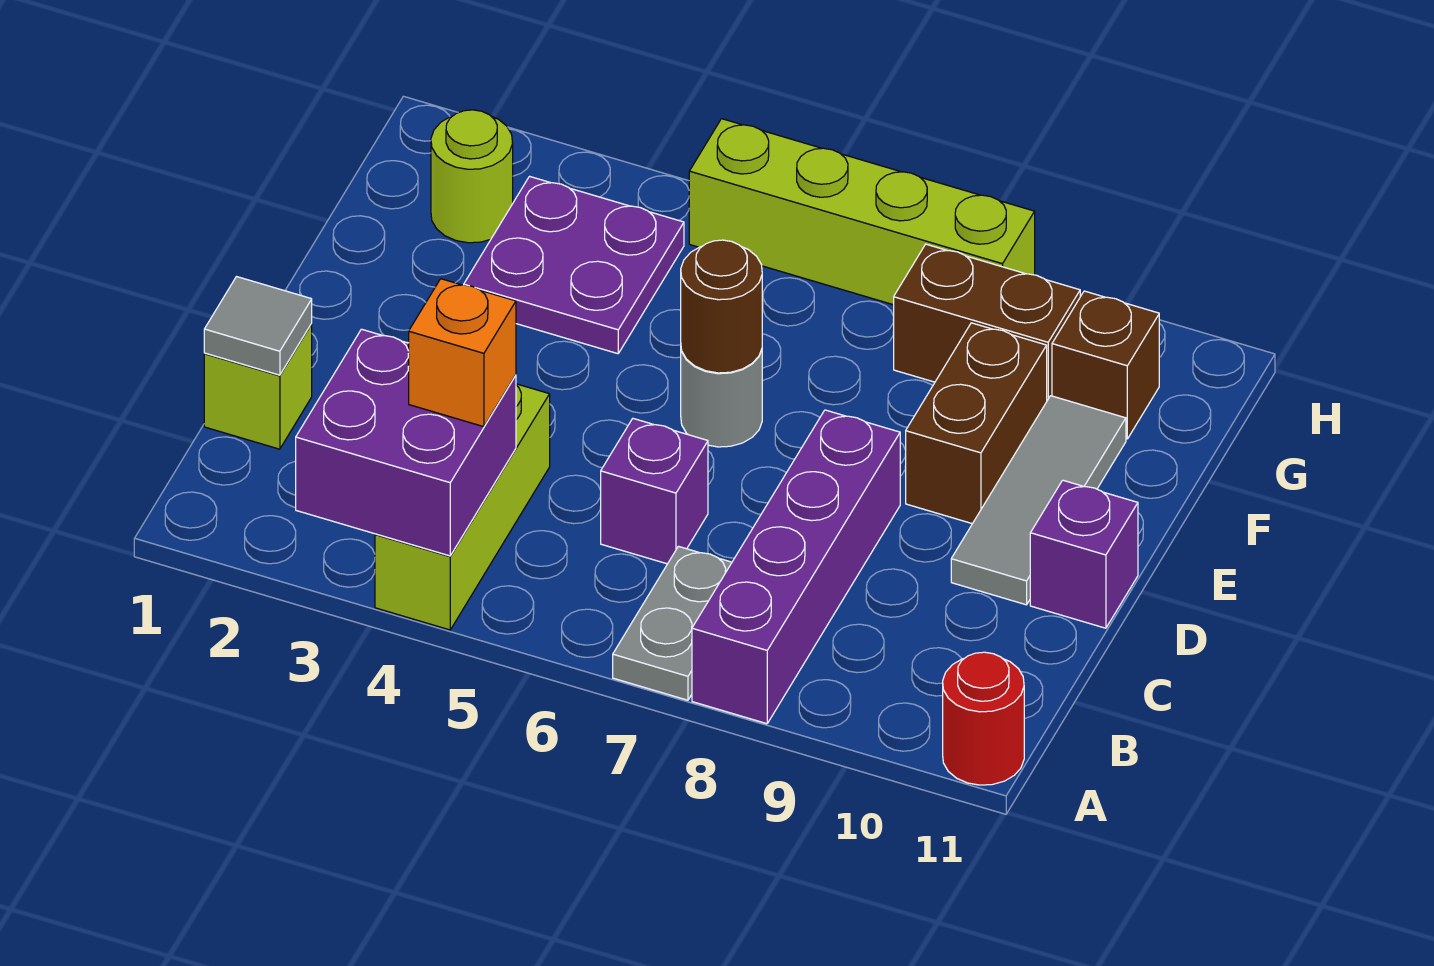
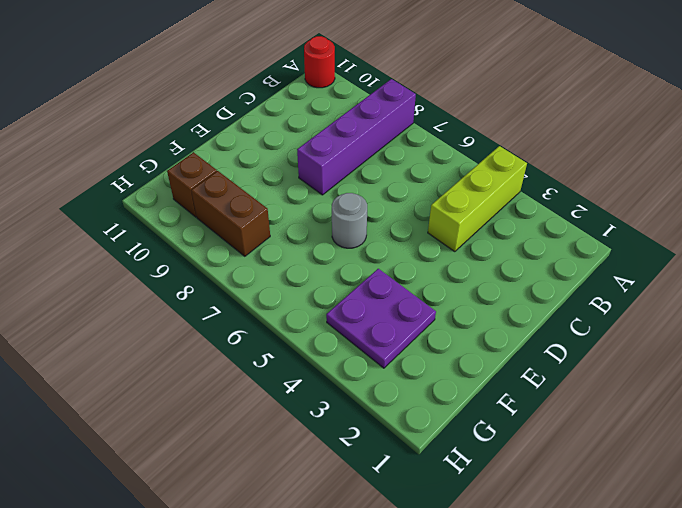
none -> grey 1x2 plate [613,546,732,700]
none -> lime 1x1 brick [204,323,312,449]
none -> purple 1x1 brick [601,419,708,564]

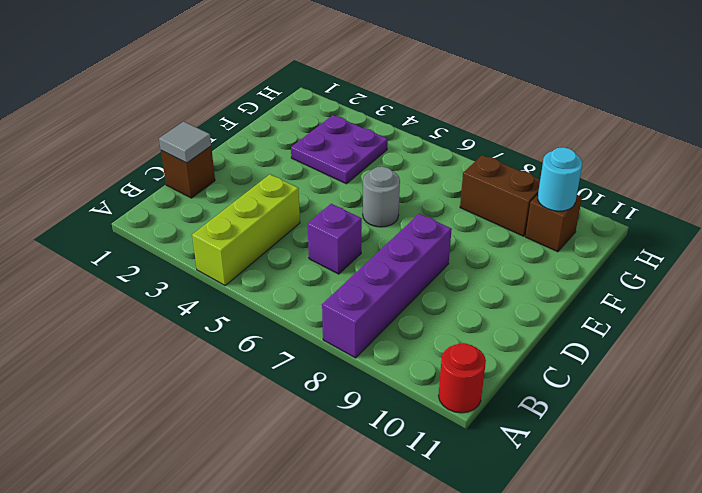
brown 1x1 brick [161,146,215,198] -> lime 1x1 brick [204,323,312,449]
cyan 1x1 round brick [538,147,582,211] -> none
none -> grey 1x2 plate [613,546,732,700]
none -> grey 1x3 tile [951,396,1126,605]
none -> purple 1x1 brick [1030,480,1138,628]

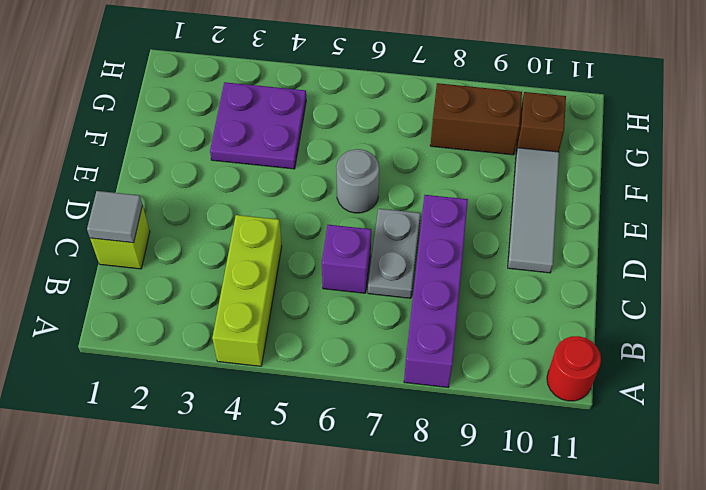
grey 1x2 plate [368,209,420,298] -> grey 1x2 plate moved to [613,546,732,700]
none -> purple 1x1 brick [1030,480,1138,628]
none -> brown 1x2 brick [906,323,1047,524]
none -> lime 1x1 round brick [431,110,513,243]

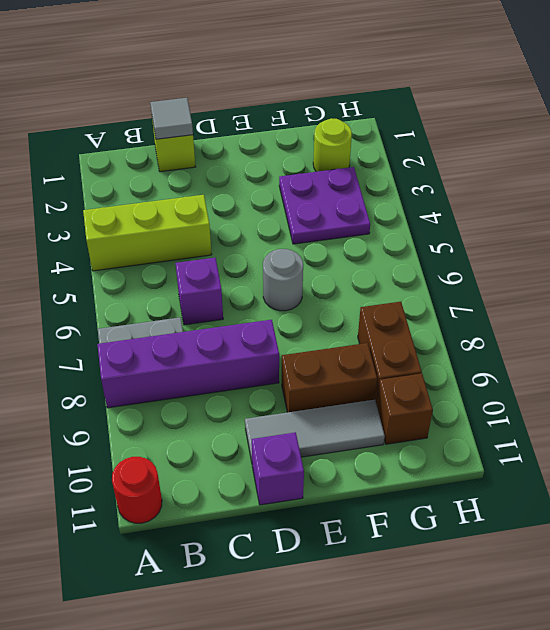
none -> lime 1x4 brick [689,119,1035,305]
none -> purple 2x2 brick [296,329,516,556]
none -> brown 1x1 round brick [681,240,762,373]

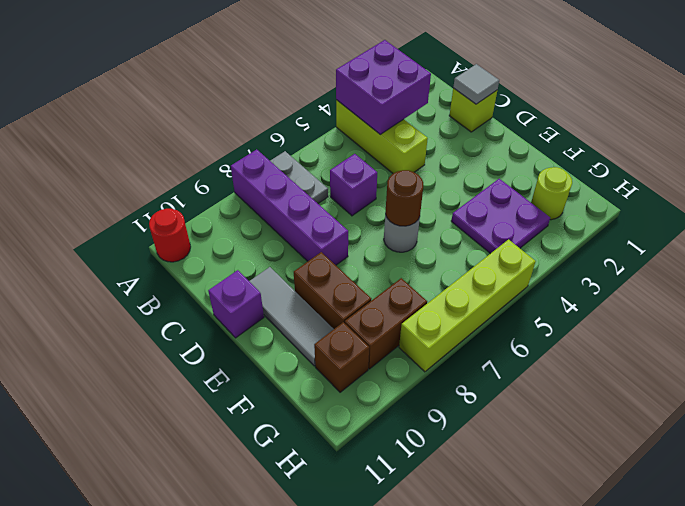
none -> orange 1x1 brick [409,279,516,427]

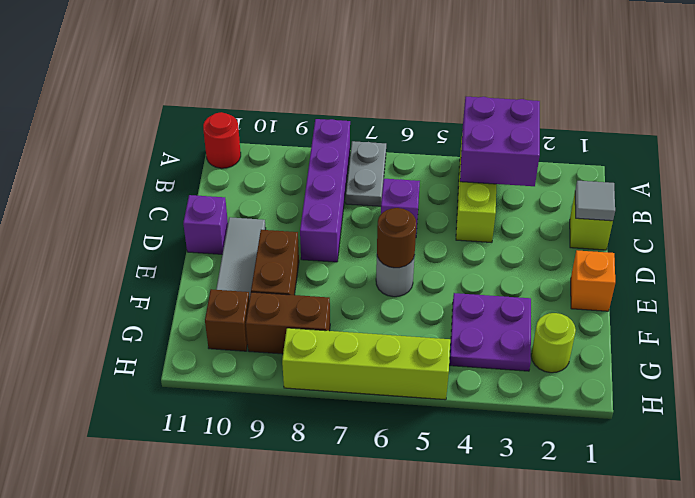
orange 1x1 brick [571,250,615,311] -> orange 1x1 brick moved to [409,279,516,427]

